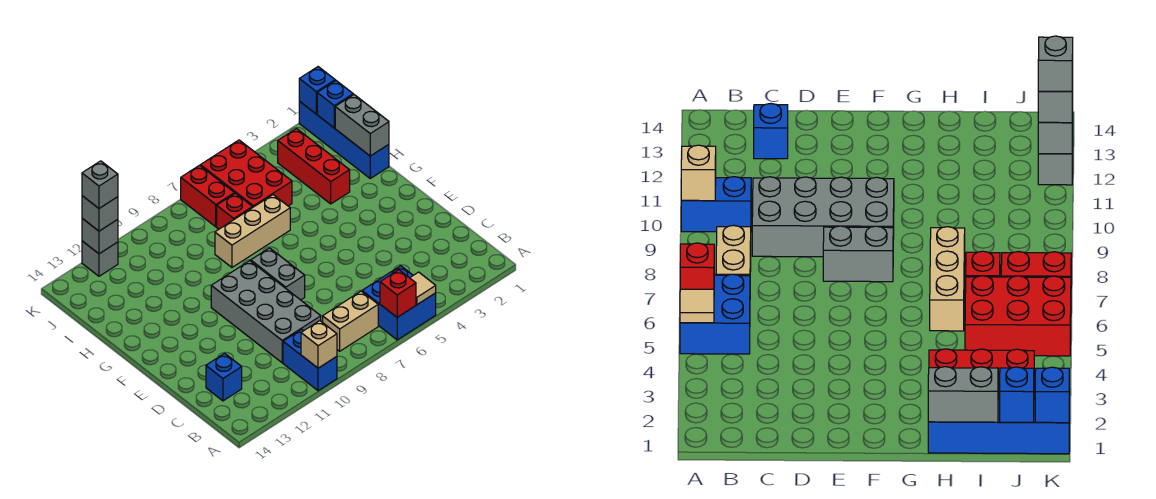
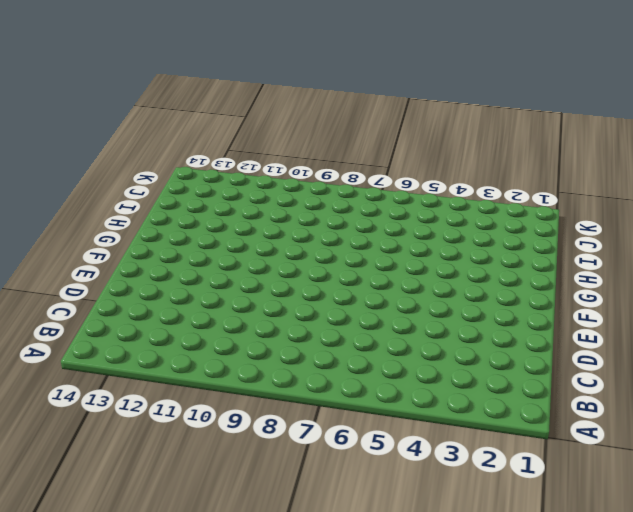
none -> blue 2x2 brick [362,266,436,340]
none -> blue 1x2 brick [283,329,337,391]
none -> tan 1x2 brick [323,291,378,351]

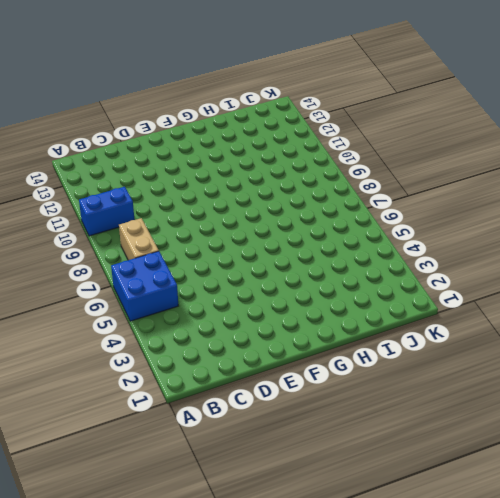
none -> grey 2x4 brick [211,261,321,363]
none -> blue 1x1 brick [206,353,242,401]
none -> grey 1x2 brick [251,248,305,300]

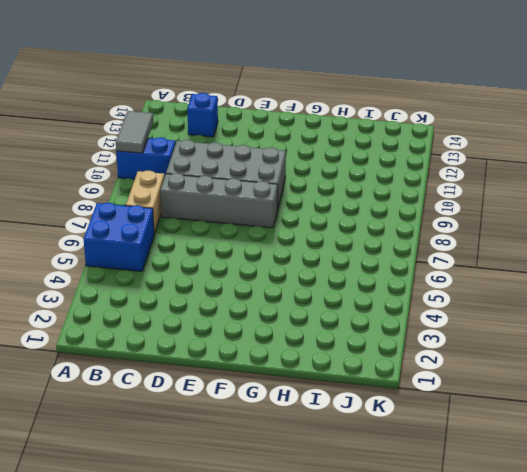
grey 1x2 tile [116,111,154,153] -> tan 1x1 brick [301,321,337,368]
grey 1x4 brick [160,173,278,228] -> grey 1x2 brick [251,248,305,300]
none -> blue 1x4 brick [299,101,389,178]
none -> red 1x3 brick [278,129,350,204]
none -> tan 1x3 brick [215,195,290,267]

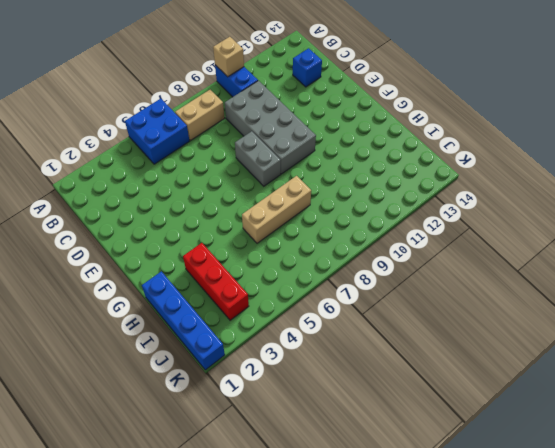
none -> red 2x3 brick [200,140,292,207]
none -> red 1x1 brick [217,193,253,229]
none -> red 1x2 brick [181,165,235,227]

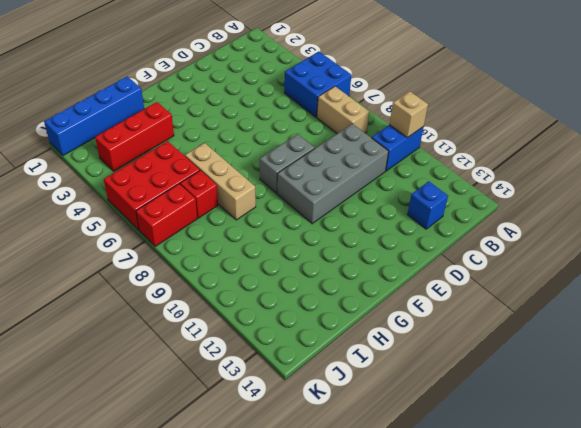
none -> grey 1x1 brick [82,241,118,276]
none -> tan 1x1 tile [410,272,436,305]
none -> red 1x1 brick [380,270,416,317]

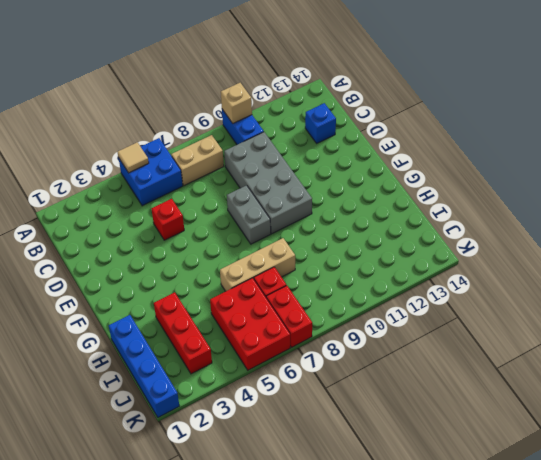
red 1x1 brick [151,199,184,240] -> red 1x1 brick moved to [380,270,416,317]
none -> grey 1x1 brick [82,241,118,276]
none -> grey 1x2 brick [335,95,389,156]
none -> blue 1x1 brick [317,81,353,128]

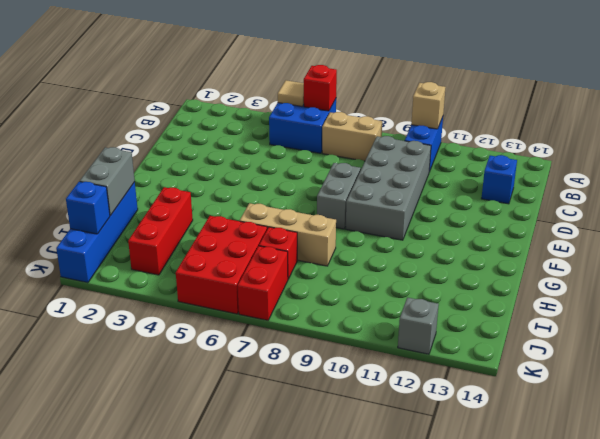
none -> blue 1x1 brick [299,67,335,114]
none -> grey 1x1 brick [82,218,118,254]
none -> grey 1x1 brick [82,196,118,231]

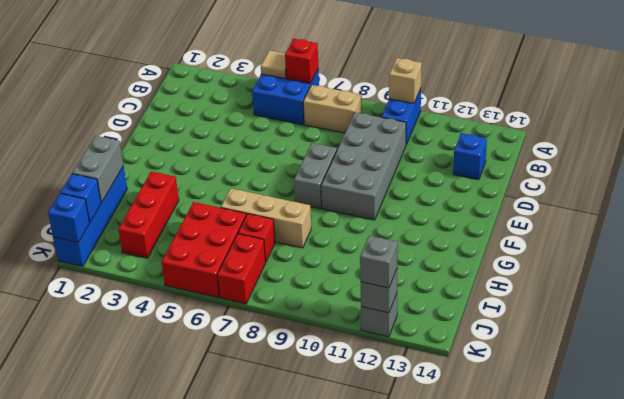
none -> grey 1x1 brick [82,161,118,208]

